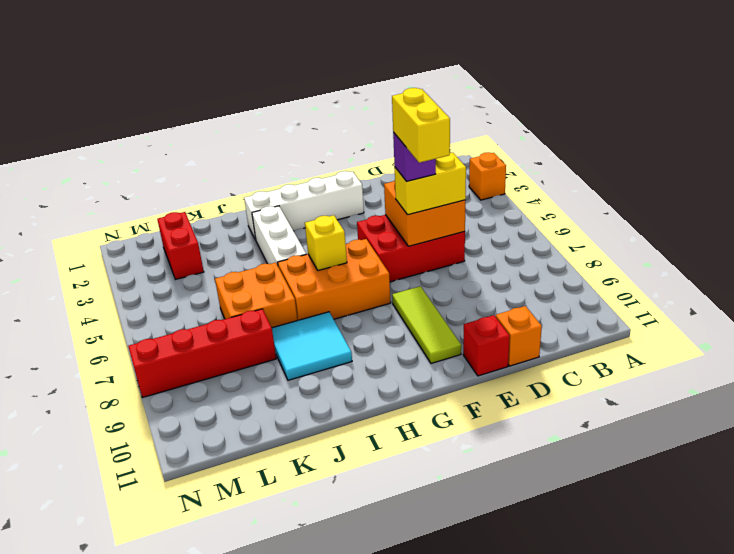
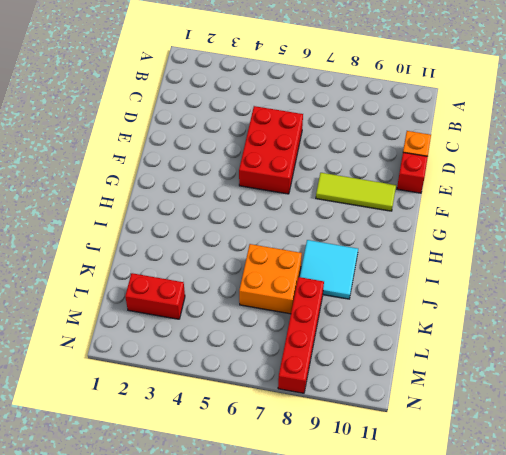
none -> orange 1x1 brick [469,152,506,200]
none -> white 1x4 brick [244,171,364,240]
none -> orange 2x3 brick [278,239,391,320]

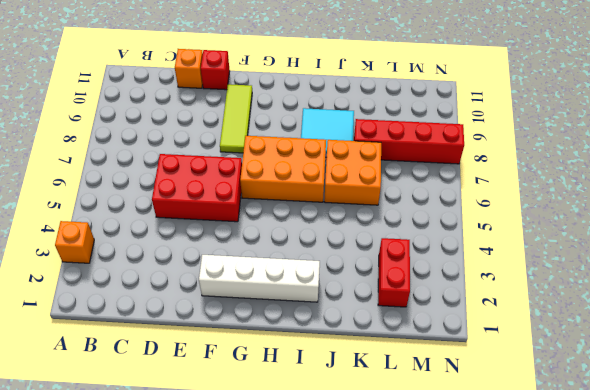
none -> white 1x3 brick [252,206,306,265]
none -> orange 2x2 brick [384,181,465,246]
none -> yellow 1x1 brick [305,215,347,271]

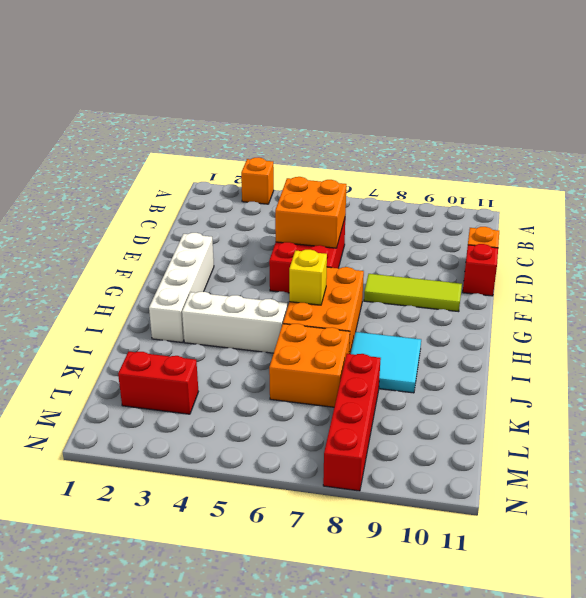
none -> yellow 1x2 brick [395,152,466,215]
none -> purple 1x1 brick [393,132,436,181]
none -> yellow 1x2 brick [392,88,450,163]

